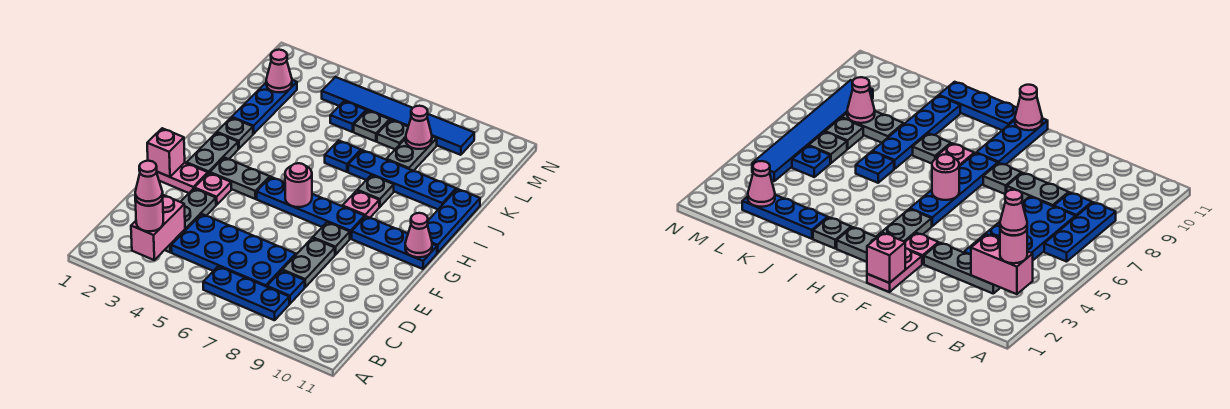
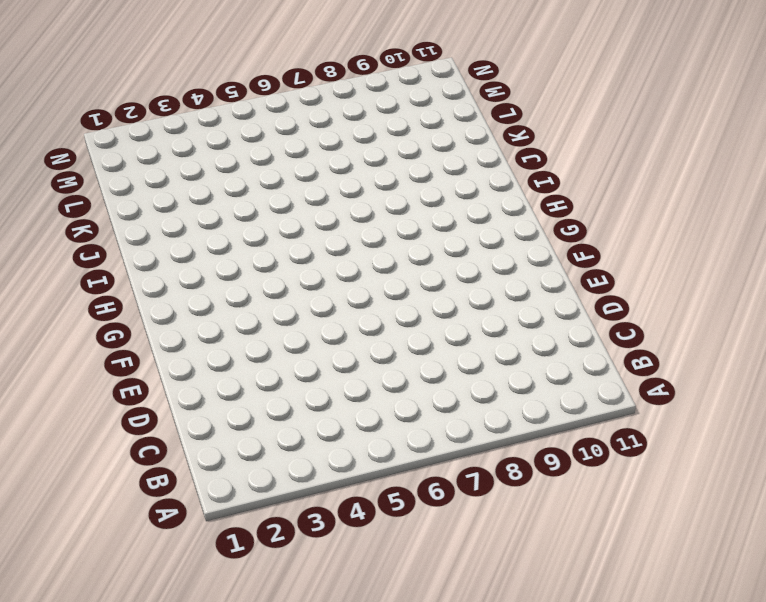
none -> blue 1x3 plate [203,266,289,320]
none -> grey 1x3 plate [165,188,216,252]
none -> blue 2x4 plate [171,214,296,287]
none -> blue 1x1 plate [267,270,305,304]

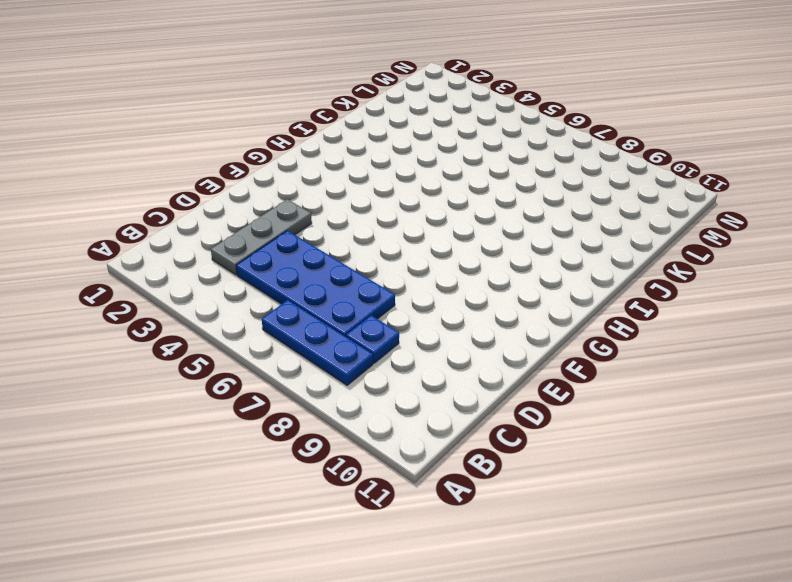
none -> grey 1x2 plate [282,238,335,287]
none -> pink 1x2 plate [156,163,208,193]
none -> pink 1x1 plate [194,173,231,205]
none -> grey 1x1 plate [313,222,350,255]

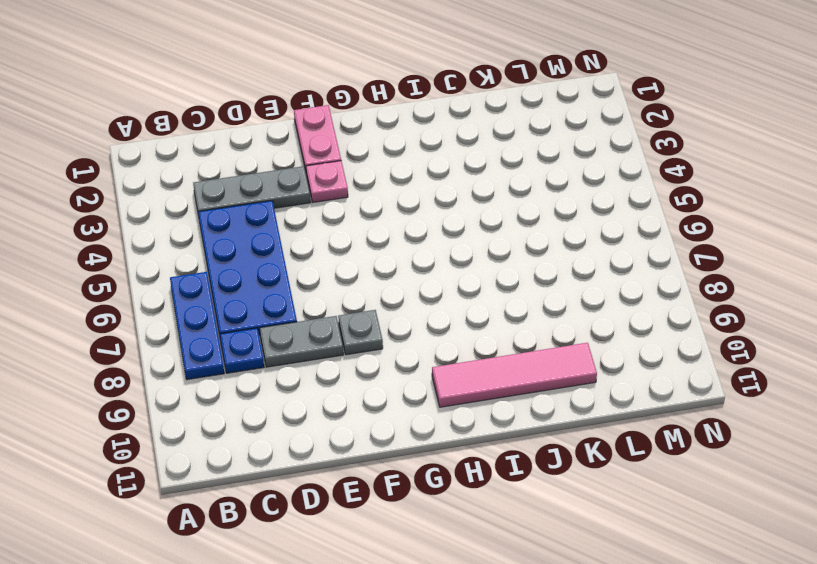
pink 1x4 tile [432,343,597,407] -> blue 1x4 plate [348,150,456,209]
none -> grey 1x2 plate [187,133,238,173]
none -> grey 1x2 plate [210,157,270,199]
none -> blue 1x4 plate [257,177,365,239]
none -> blue 1x3 plate [352,216,437,269]

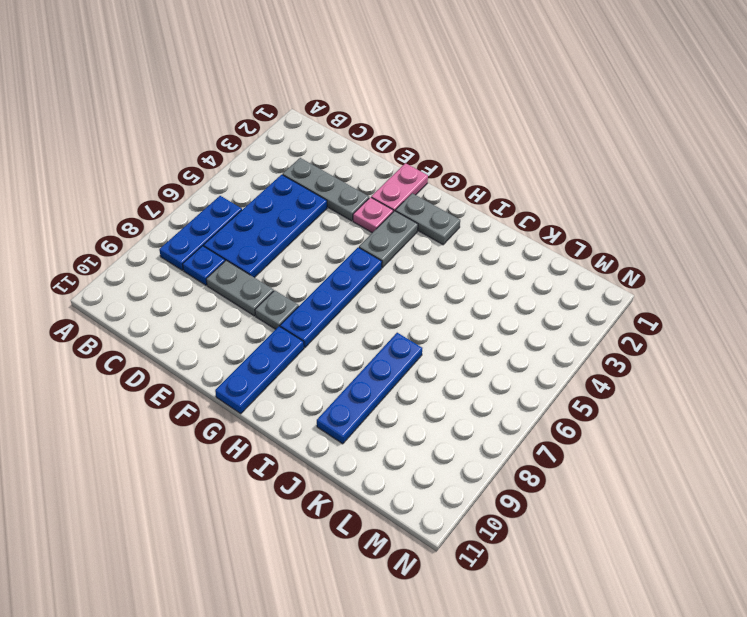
none -> pink 1x1 plate [343,191,379,218]
none -> blue 1x3 plate [427,189,480,253]
none -> grey 1x1 plate [217,118,253,149]
none -> grey 1x1 plate [357,175,394,207]

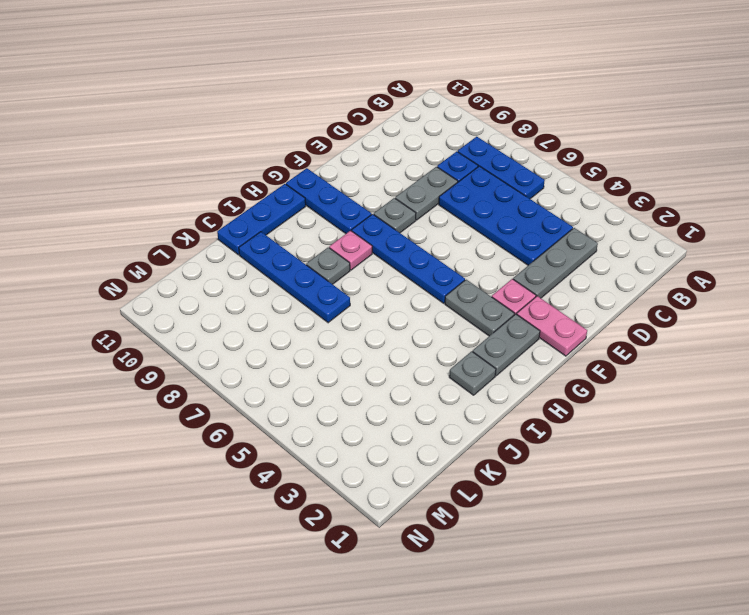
none -> blue 1x3 plate [232,80,297,134]
none -> blue 1x1 plate [325,140,361,172]
none -> grey 1x2 plate [386,136,437,171]
none -> blue 1x1 plate [330,101,366,132]

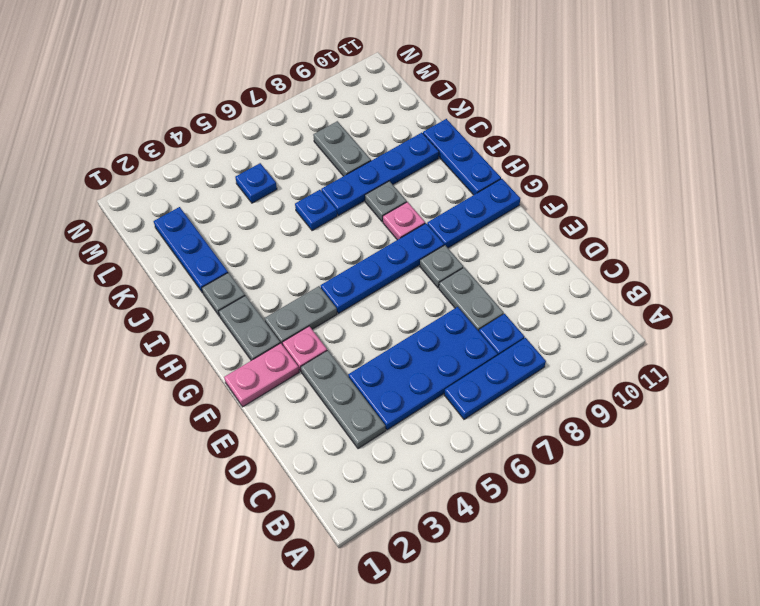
none -> grey 1x1 plate [354,110,390,141]
none -> grey 1x1 plate [377,120,408,149]
none -> blue 1x6 tile [322,77,474,155]
none -> pink 1x2 brick [131,195,185,260]

